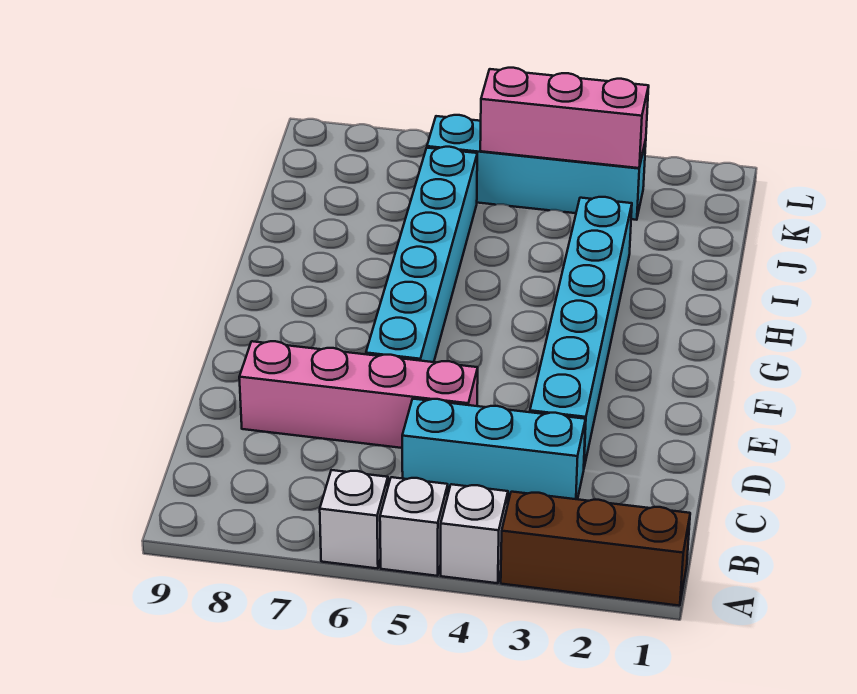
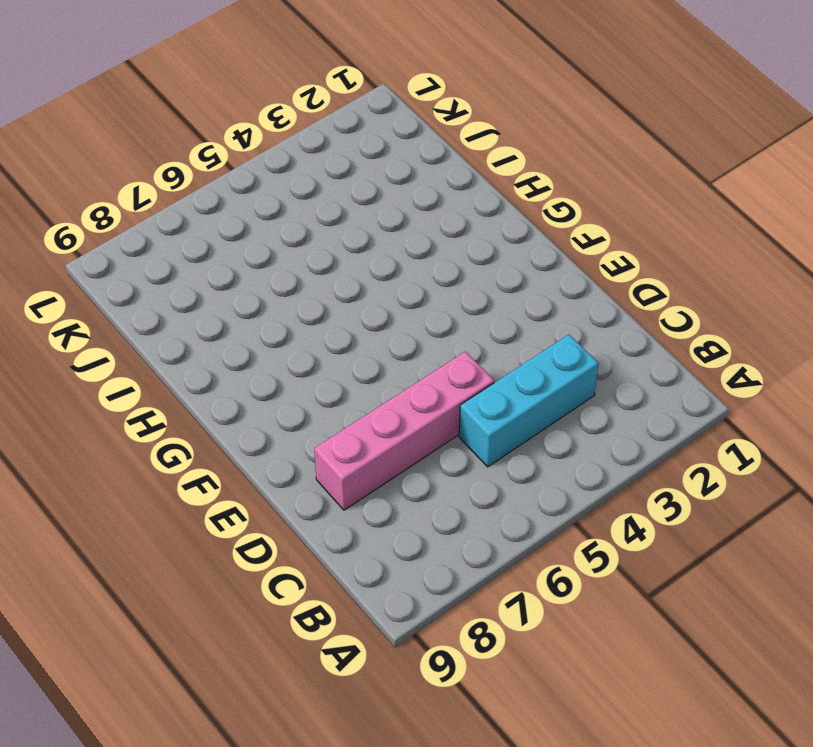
none -> brown 1x3 brick [501,492,690,606]
none -> white 1x1 brick [441,484,508,583]

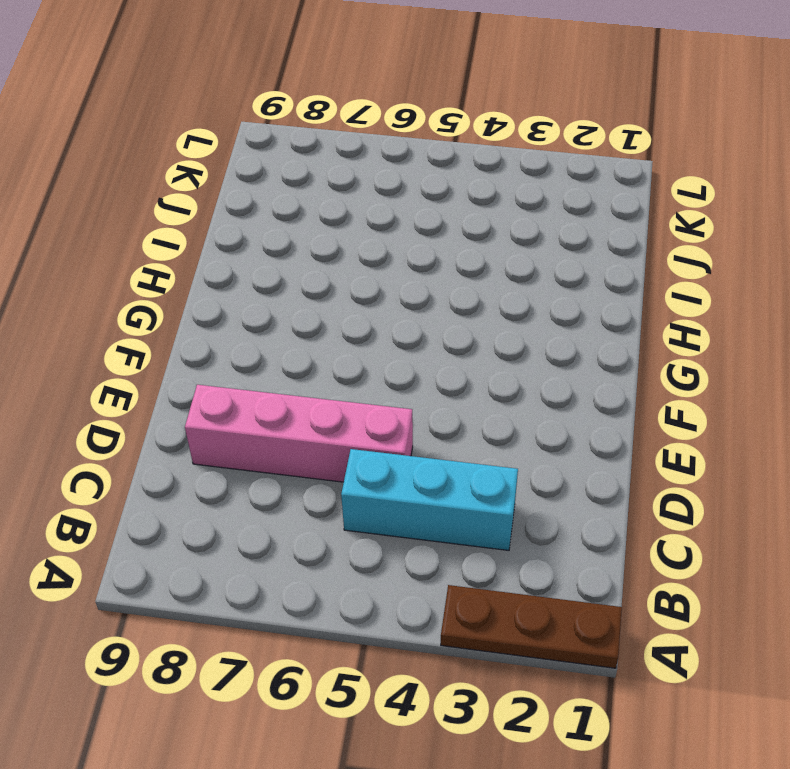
brown 1x3 plate [441,585,622,668] -> brown 1x3 brick [501,492,690,606]
none -> white 1x1 brick [441,484,508,583]
none -> white 1x1 brick [380,477,448,576]

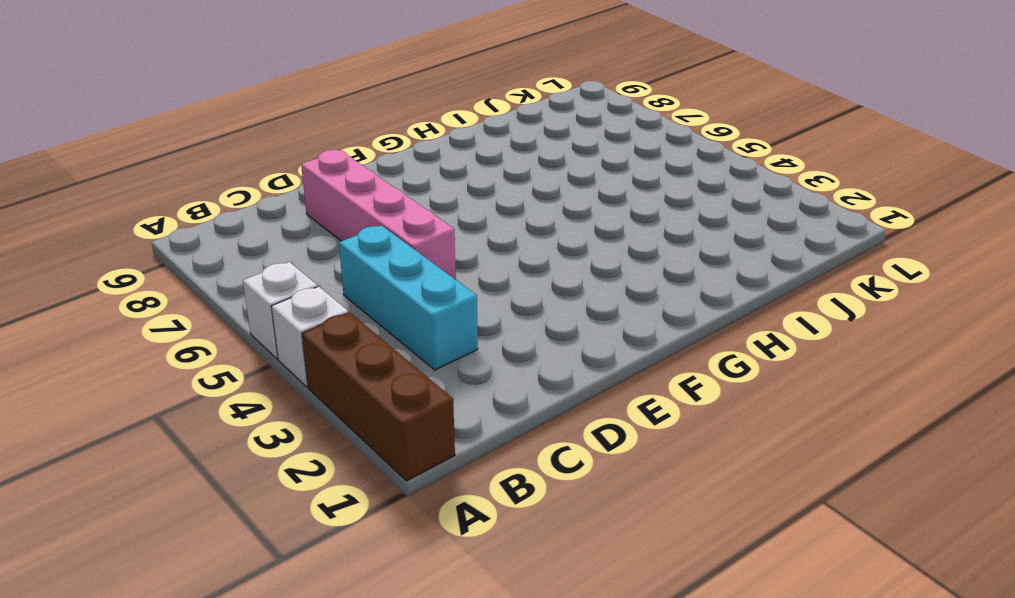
none -> white 1x1 brick [320,470,388,569]
none -> cyan 1x6 brick [530,197,632,467]

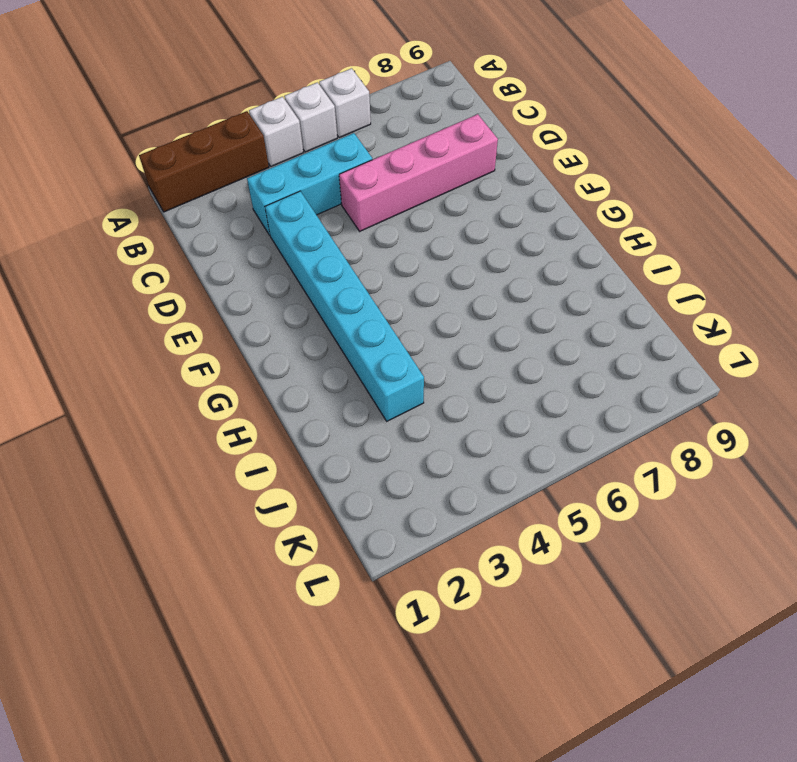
none -> cyan 1x6 brick [366,147,477,362]
none -> cyan 1x4 brick [427,115,646,220]

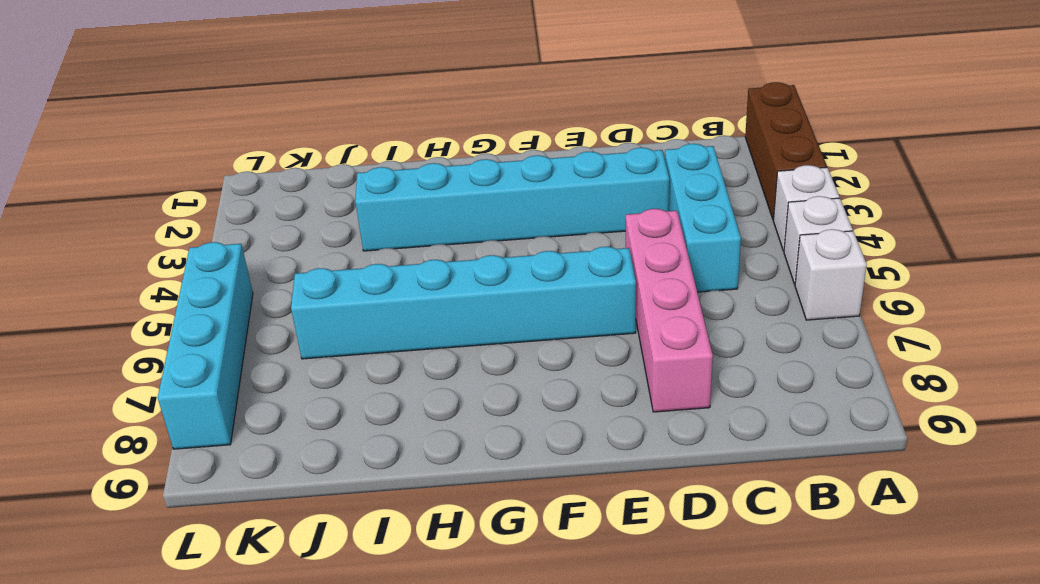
cyan 1x4 brick [158,242,253,449] -> cyan 1x4 brick moved to [427,115,646,220]
none -> pink 1x3 brick [480,68,649,168]

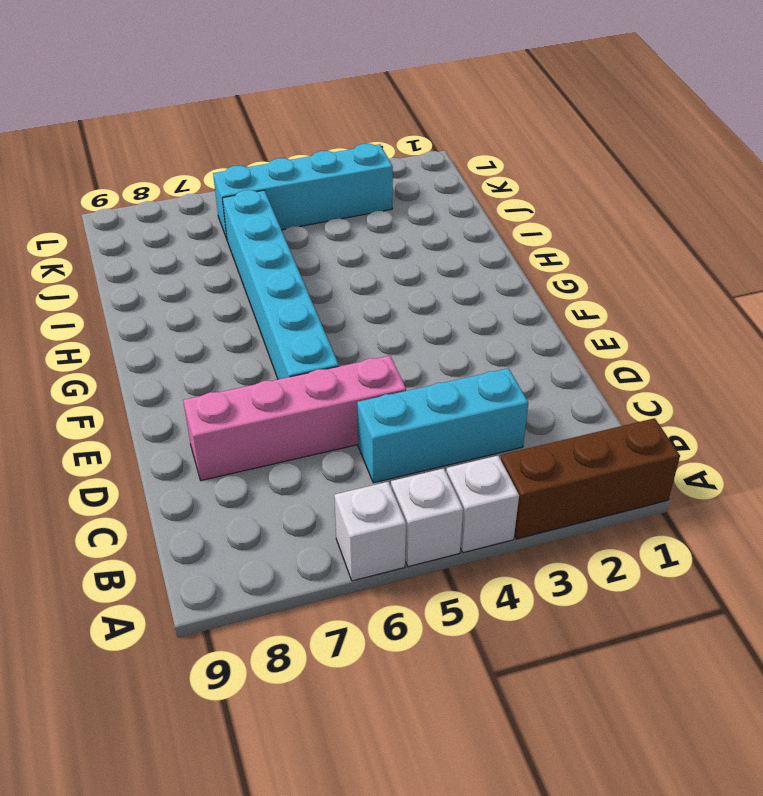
none -> cyan 1x6 brick [530,197,632,467]
none -> pink 1x3 brick [480,68,649,168]

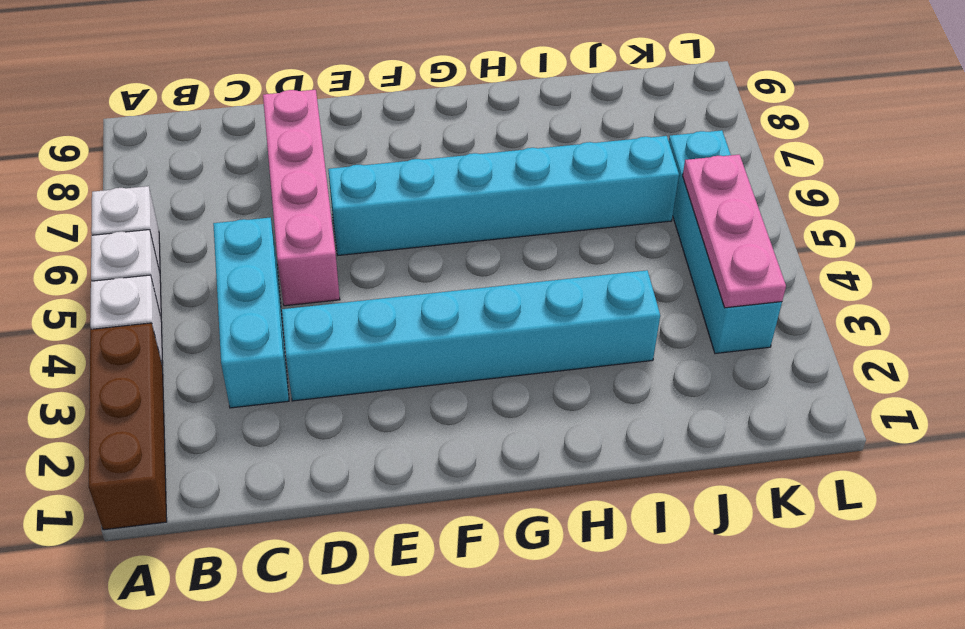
pink 1x3 plate [683,155,786,308] -> pink 1x3 brick [480,68,649,168]

